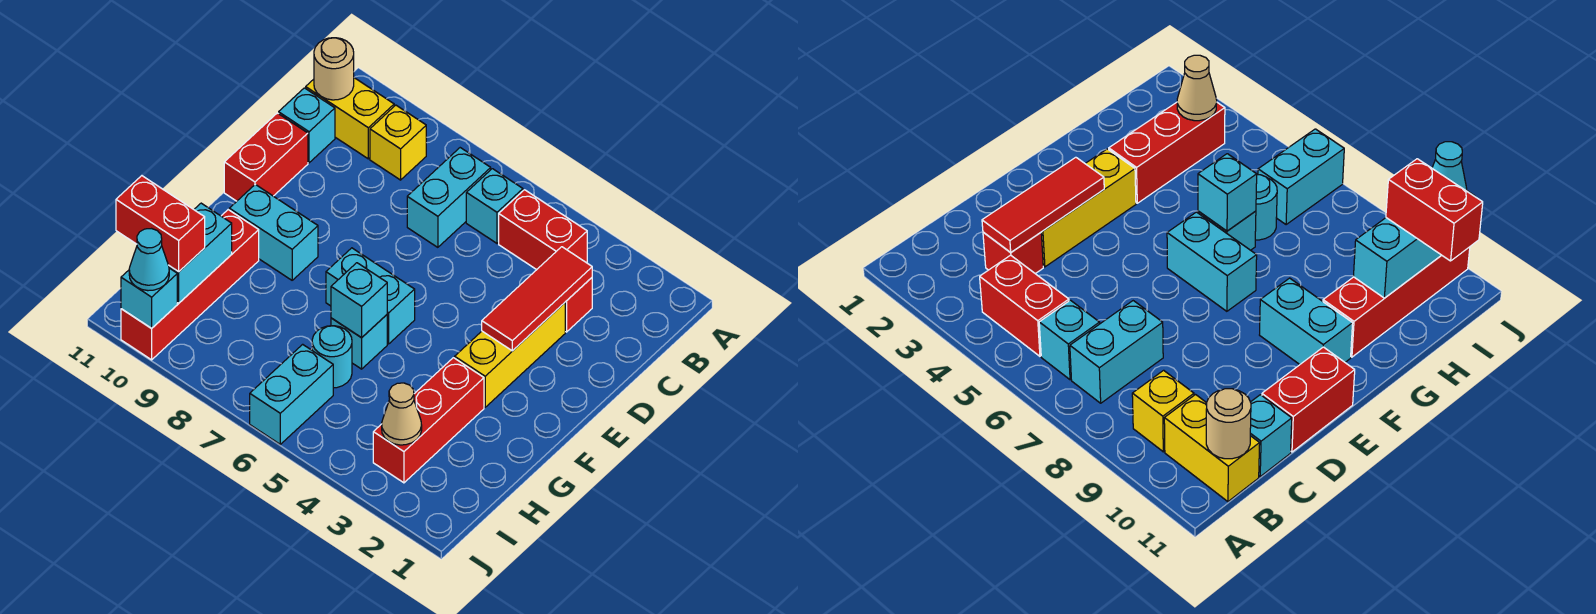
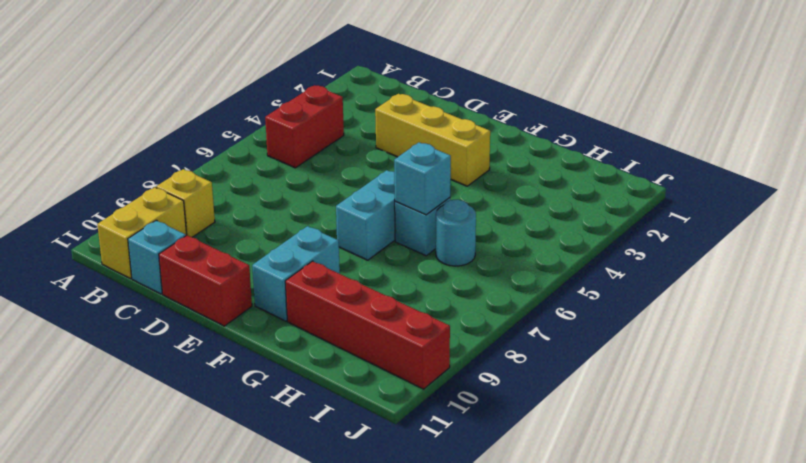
none -> cyan 1x1 brick [466,169,523,243]
none -> cyan 1x2 brick [407,148,491,247]
none -> red 1x1 brick [565,278,592,332]

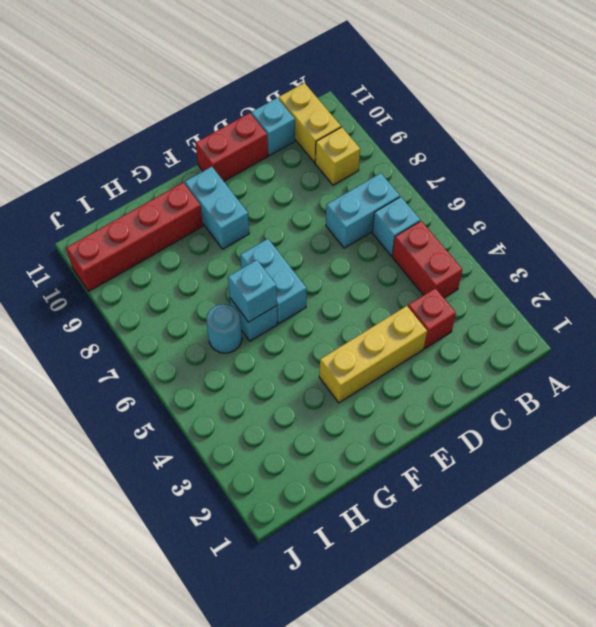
none -> red 1x3 brick [373,358,484,483]
none -> cyan 1x2 brick [250,344,333,444]
none -> tan 1x1 round brick [314,38,354,100]

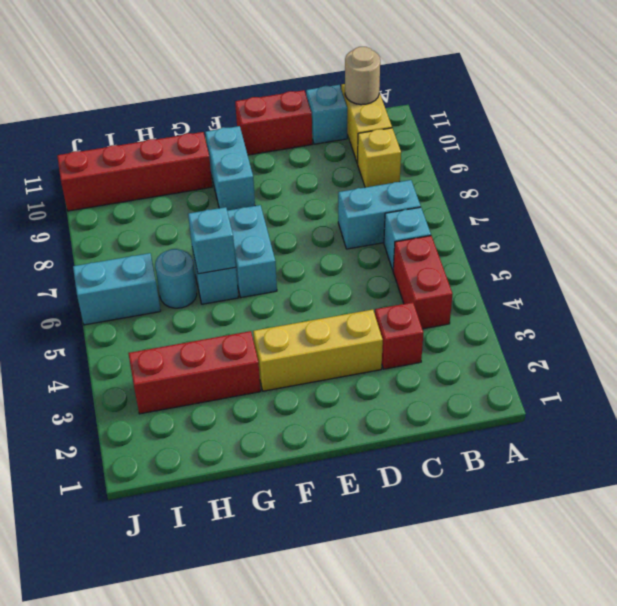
none -> red 1x3 tile [482,247,592,351]
none -> cyan 1x2 brick [169,203,232,303]
none -> tan 1x1 cone [382,383,422,445]

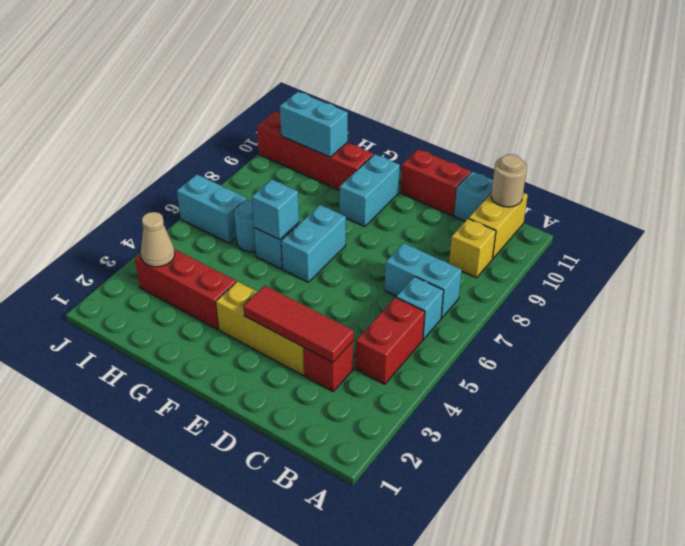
none -> cyan 1x1 brick [121,268,177,328]
none -> red 1x2 brick [116,176,205,272]
none -> cyan 1x1 cone [129,229,169,291]

